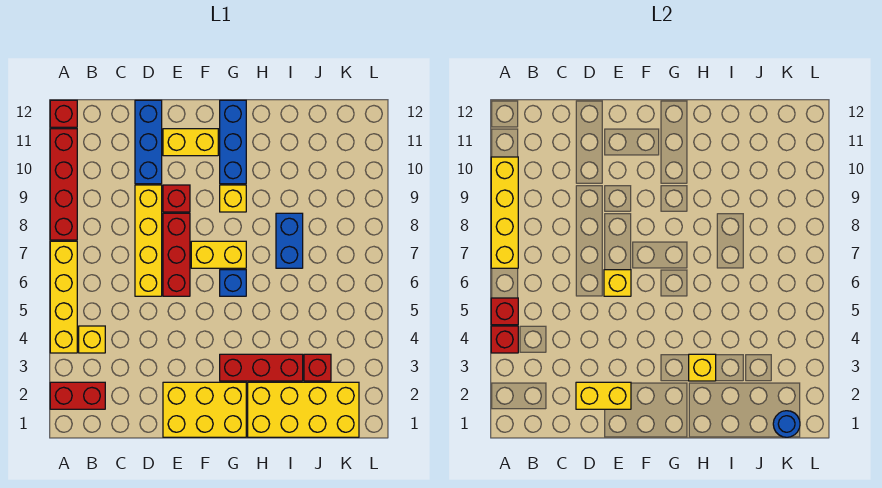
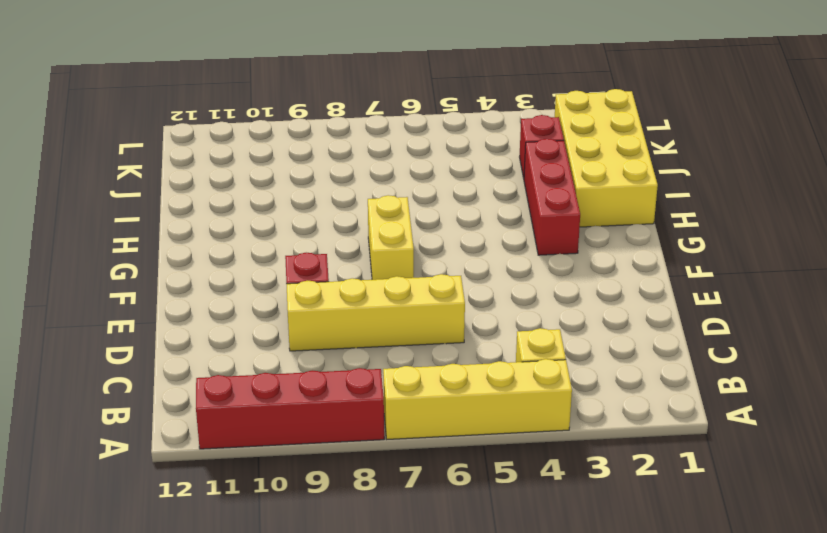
none -> red 1x2 brick [50,382,105,409]
none -> red 1x1 brick [50,100,77,127]
none -> blue 1x3 brick [135,100,162,184]

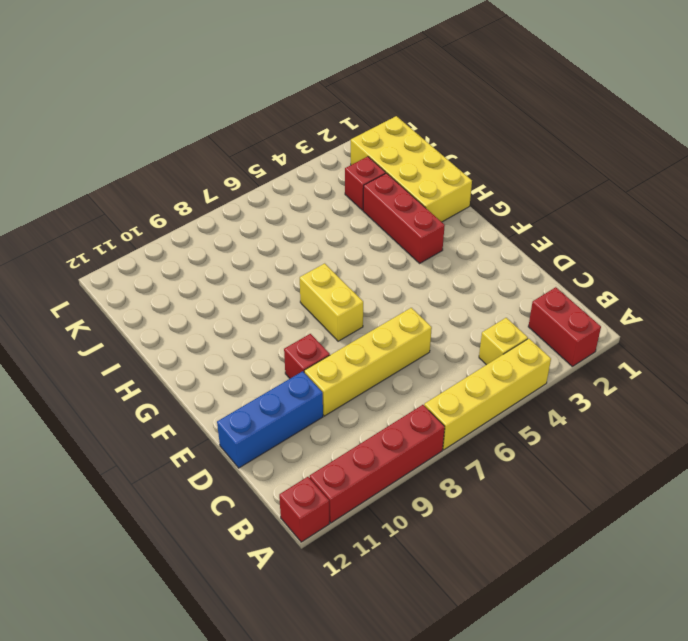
none -> yellow 2x3 brick [163,382,246,437]
none -> red 1x3 brick [163,213,190,296]
none -> yellow 1x2 brick [163,129,218,156]

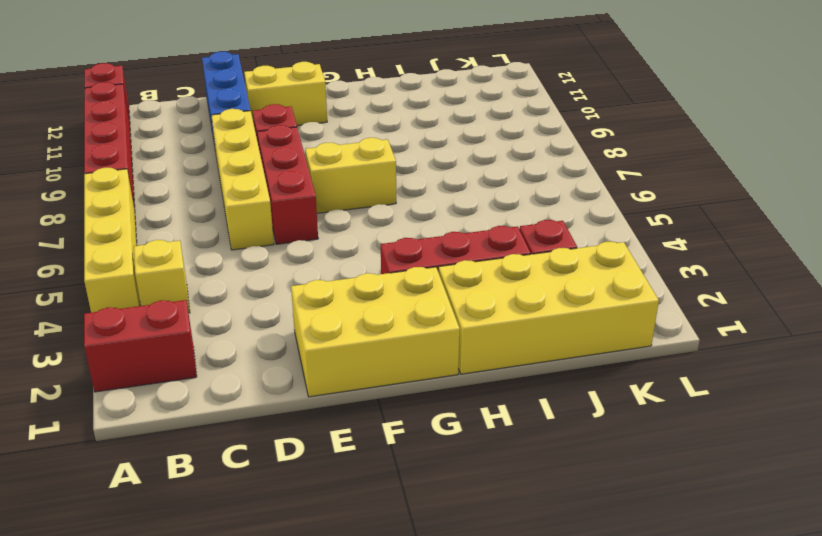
none -> blue 1x1 brick [220,270,246,296]
none -> yellow 1x1 brick [220,185,246,212]
none -> blue 1x3 brick [220,100,246,184]

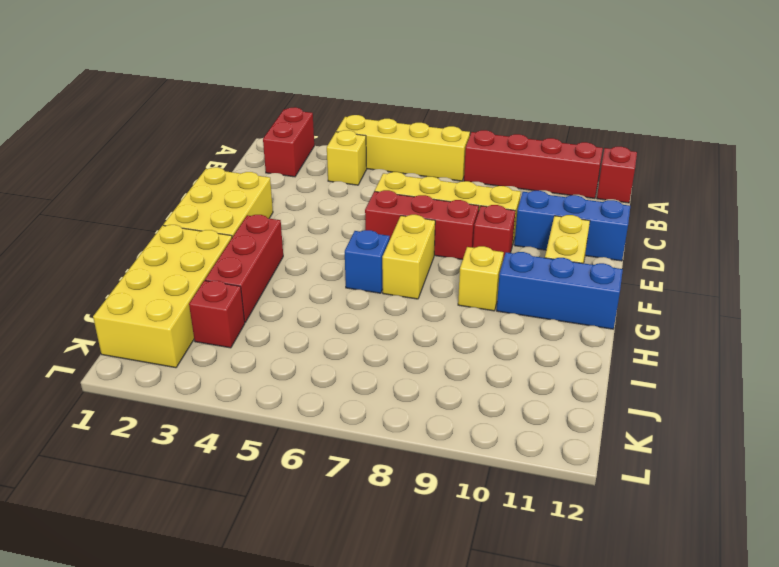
none -> blue 1x2 brick [276,213,303,268]
none -> red 1x1 brick [491,326,518,353]
none -> red 1x1 brick [491,298,518,325]

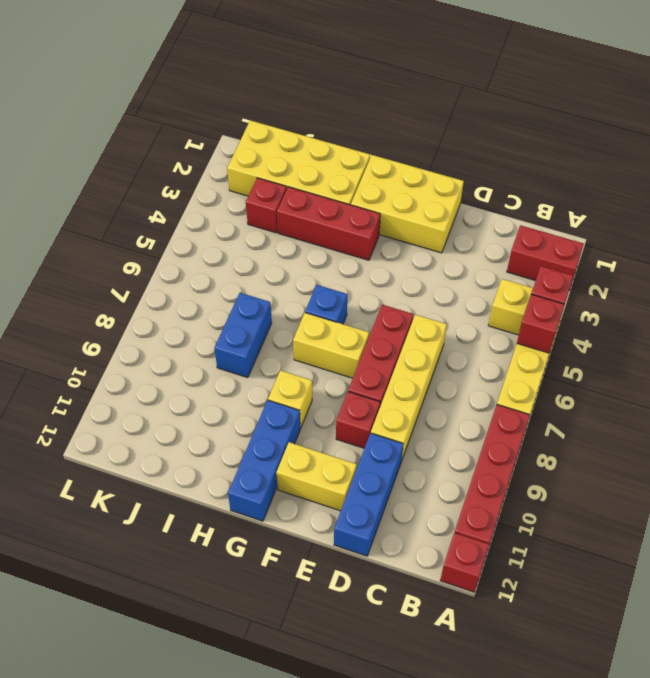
none -> yellow 1x4 brick [491,157,518,268]
none -> yellow 1x2 brick [576,382,631,409]
none -> yellow 1x1 brick [604,270,631,296]

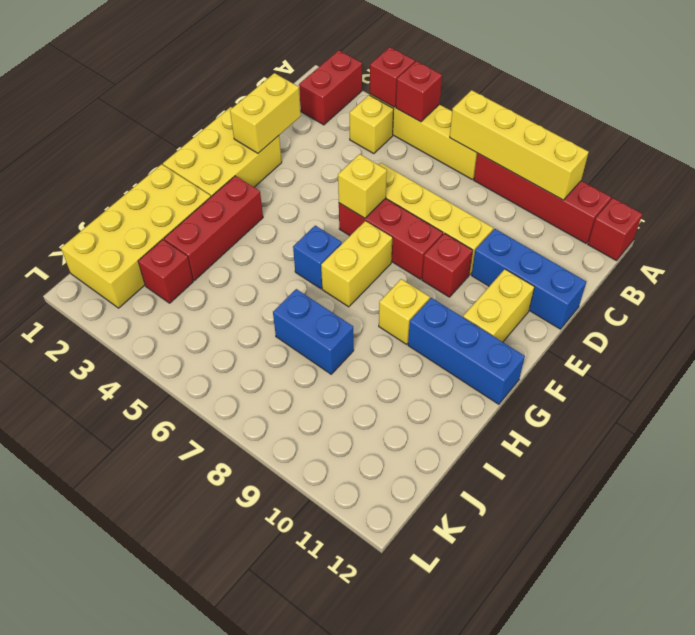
none -> yellow 1x1 brick [689,354,716,381]
none -> blue 1x1 round brick [773,411,800,437]

